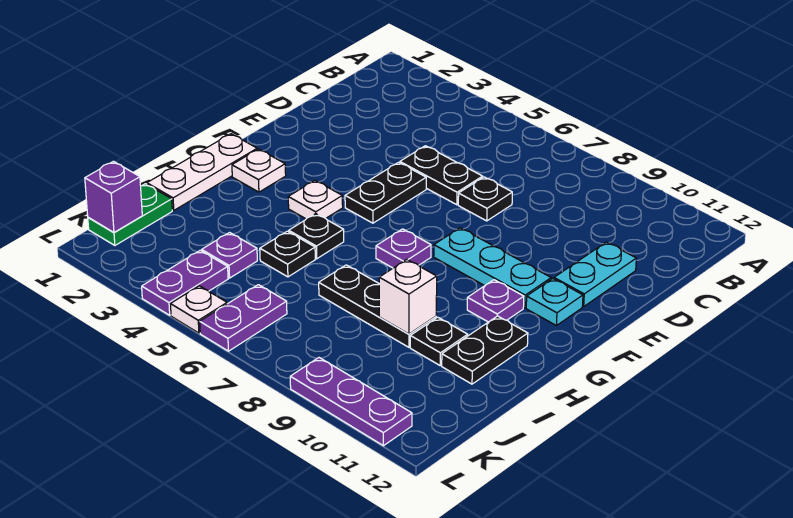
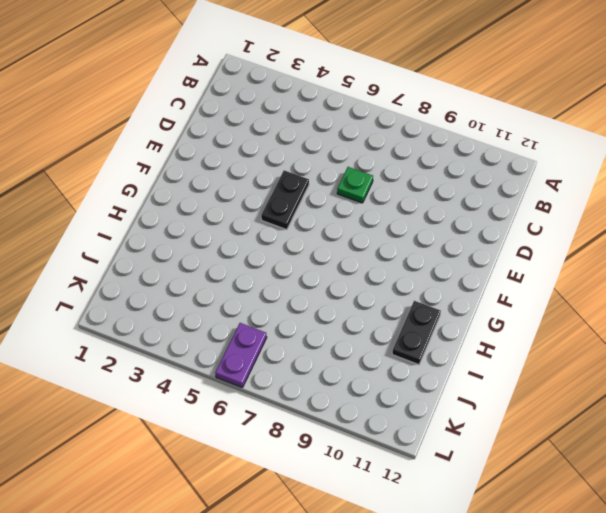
green 1x1 plate [337,167,373,203] -> black 1x1 plate [458,177,512,221]
none -> black 1x2 plate [400,146,483,205]
none -> cyan 1x2 plate [554,242,636,307]
none -> cyan 1x3 plate [434,228,551,308]

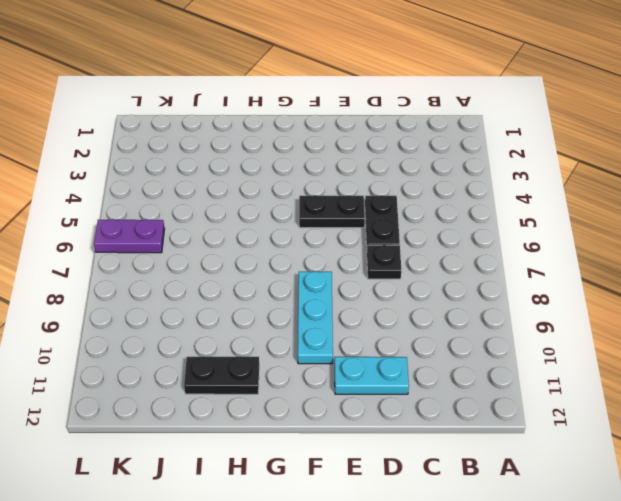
none -> cyan 1x1 plate [526,279,583,325]
none -> white 1x3 plate [147,134,257,210]
none -> white 1x1 plate [232,149,286,192]

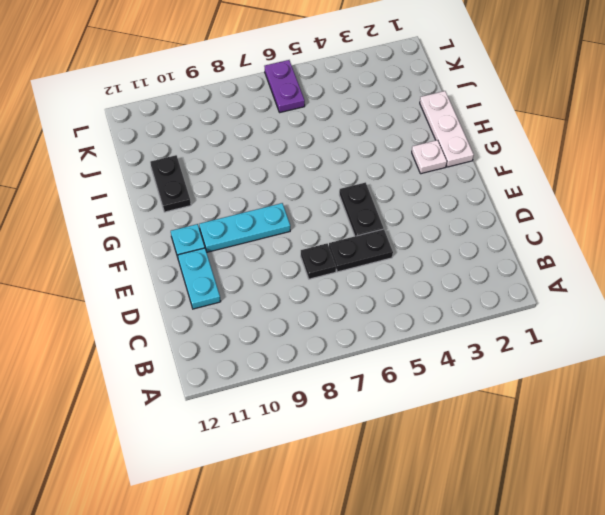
none -> white 1x1 plate [288,181,343,219]
none -> purple 1x1 plate [376,229,431,268]
none -> purple 1x1 plate [467,280,524,322]

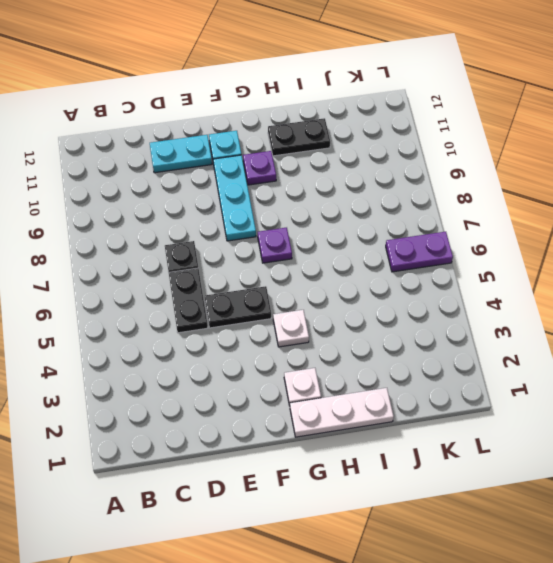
none -> black 1x1 plate [289,214,344,259]
none -> black 1x1 plate [260,231,315,277]
none -> black 1x3 plate [319,265,436,347]

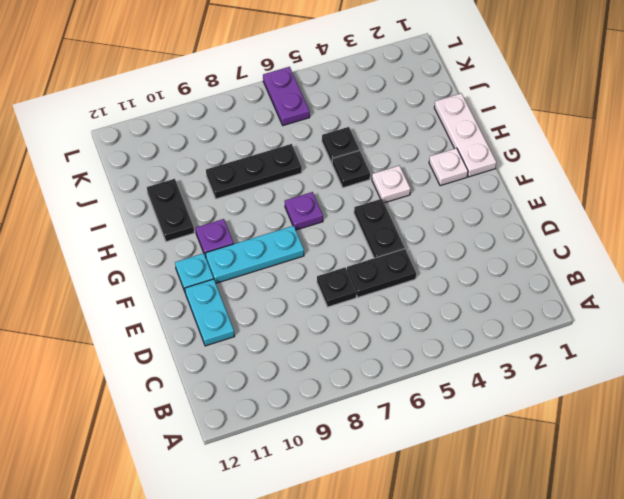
none -> black 1x1 plate [410,317,468,365]
none -> green 1x2 plate [88,184,172,245]
none -> purple 1x1 plate [202,233,257,278]

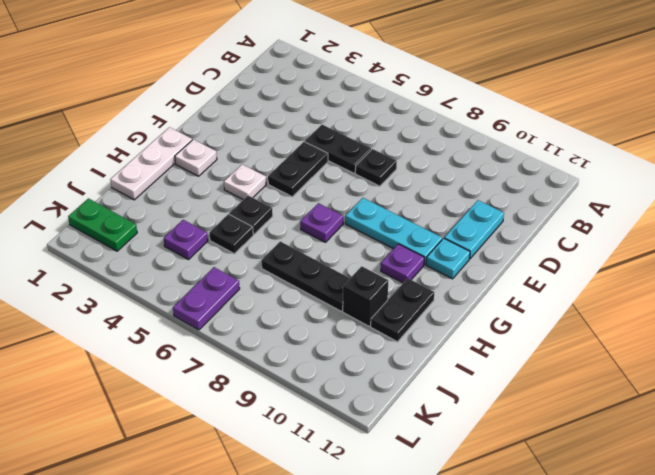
black 1x1 brick [343,266,388,326] -> black 1x1 plate [410,317,468,365]
green 1x2 plate [68,198,137,251] -> green 1x2 plate turned to [88,184,172,245]
none -> purple 1x2 plate [142,250,228,315]
none -> white 1x1 plate [170,286,227,333]
none -> purple 1x3 plate [290,358,412,446]

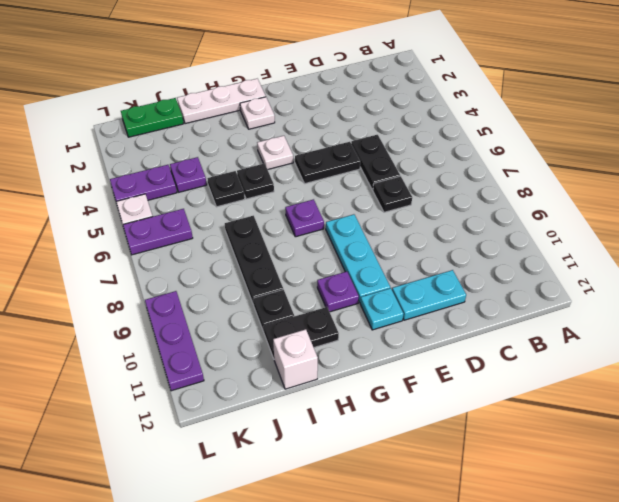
white 1x1 brick [273,329,318,389] -> white 1x1 brick moved to [379,260,437,334]
none -> purple 1x1 brick [85,161,142,232]

